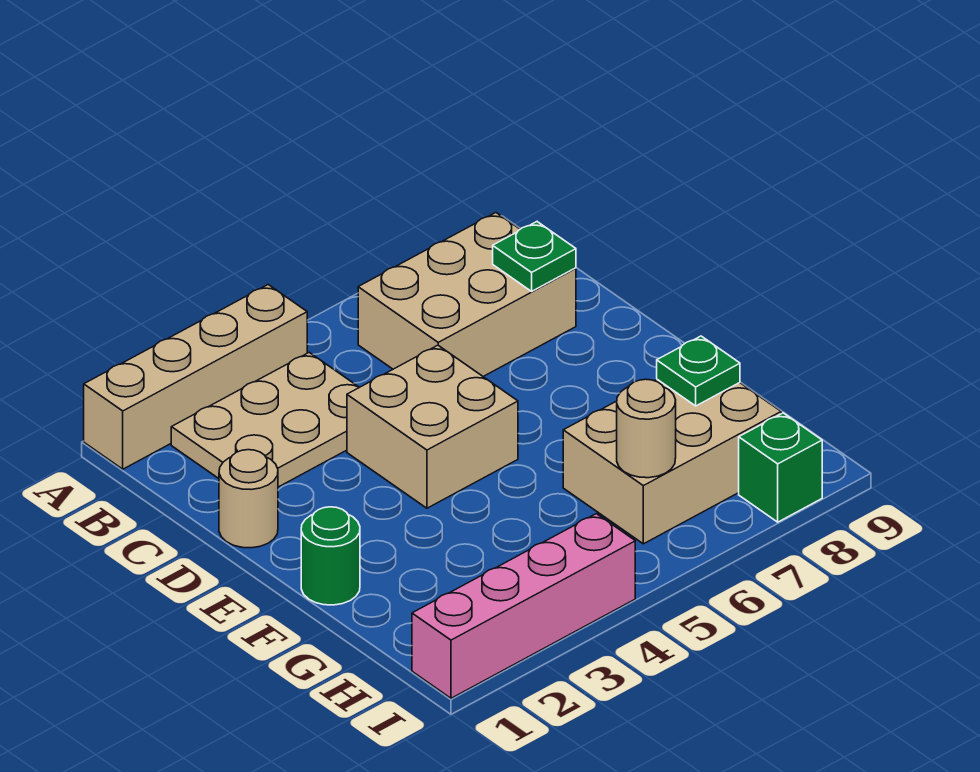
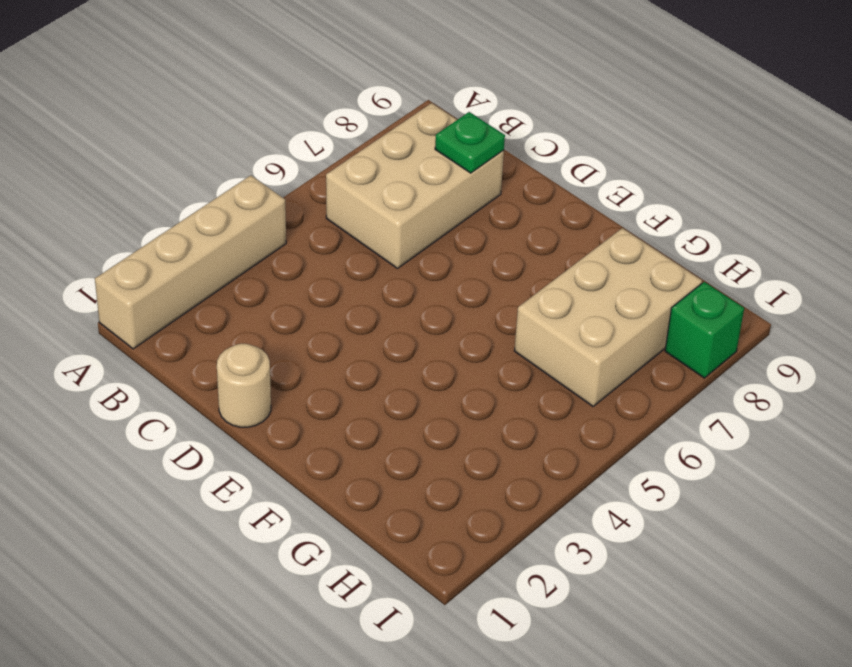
none -> tan 2x3 plate [171,352,359,487]
none -> tan 2x2 brick [347,345,518,508]
none -> green 1x1 round brick [301,507,360,605]

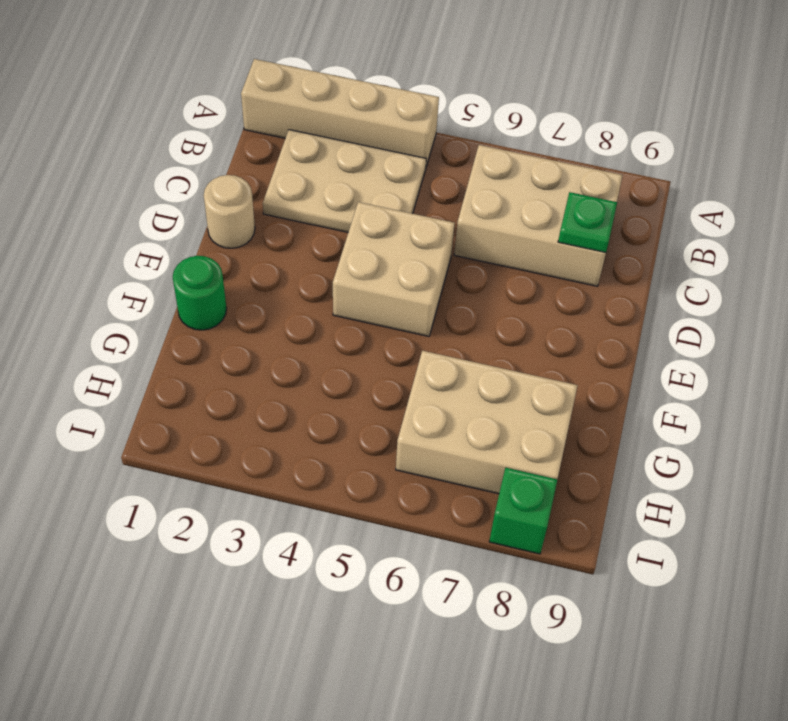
none -> pink 1x4 brick [412,514,635,698]
none -> green 1x1 plate [657,336,740,406]
none -> tan 1x1 round brick [617,379,676,478]

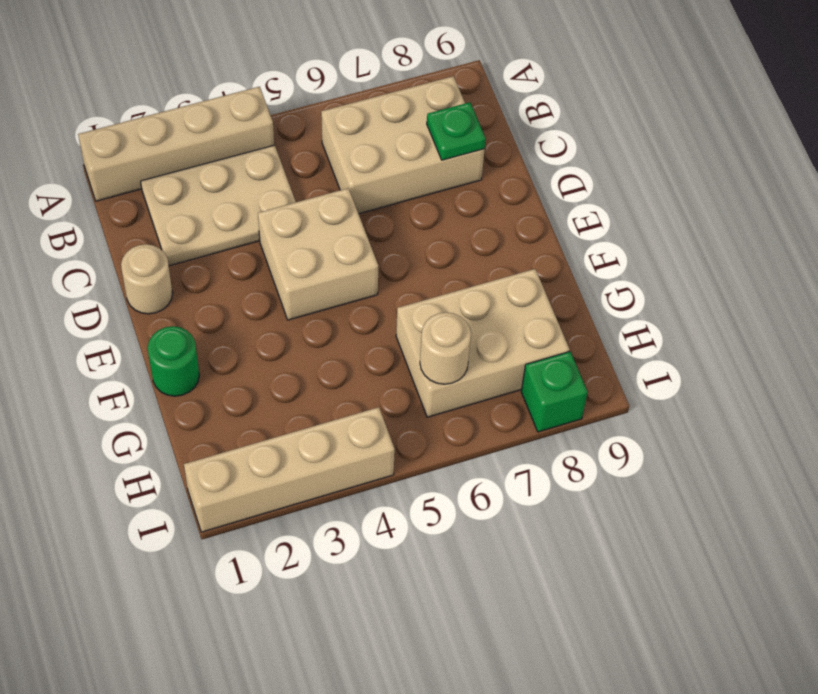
tan 1x4 brick [184,407,395,532] -> pink 1x4 brick [412,514,635,698]
none -> green 1x1 plate [657,336,740,406]

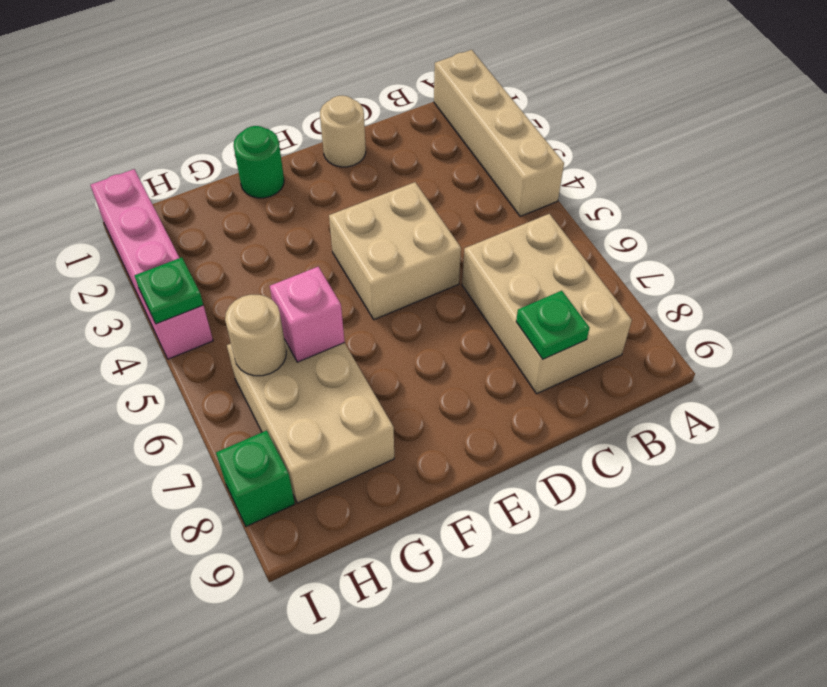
pink 1x1 brick [270,267,345,362] -> none
green 1x1 plate [135,257,203,324] -> green 1x1 plate moved to [657,336,740,406]
none -> tan 2x3 plate [171,352,359,487]

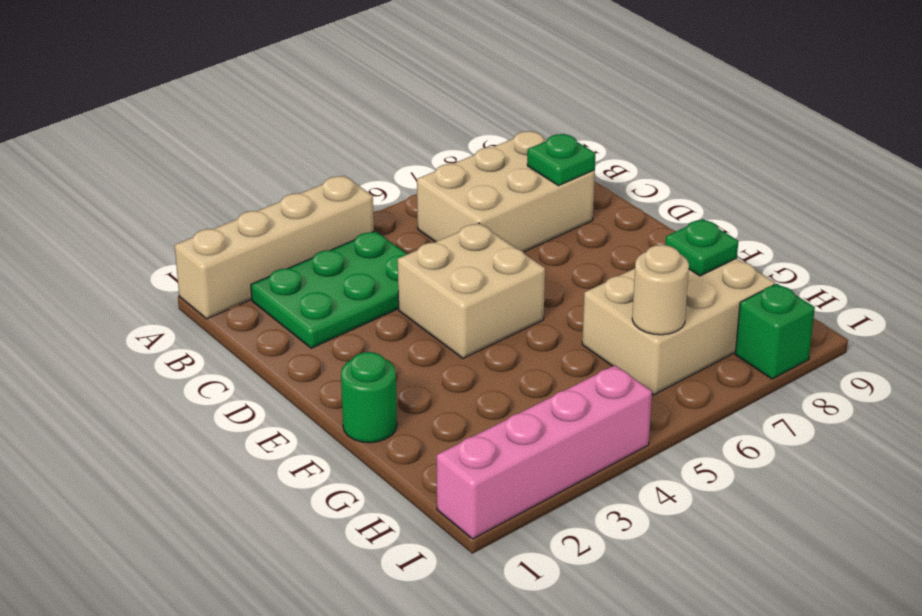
green 2x3 plate [251,231,407,348] -> tan 2x3 plate [171,352,359,487]
none -> tan 1x1 round brick [219,450,278,548]

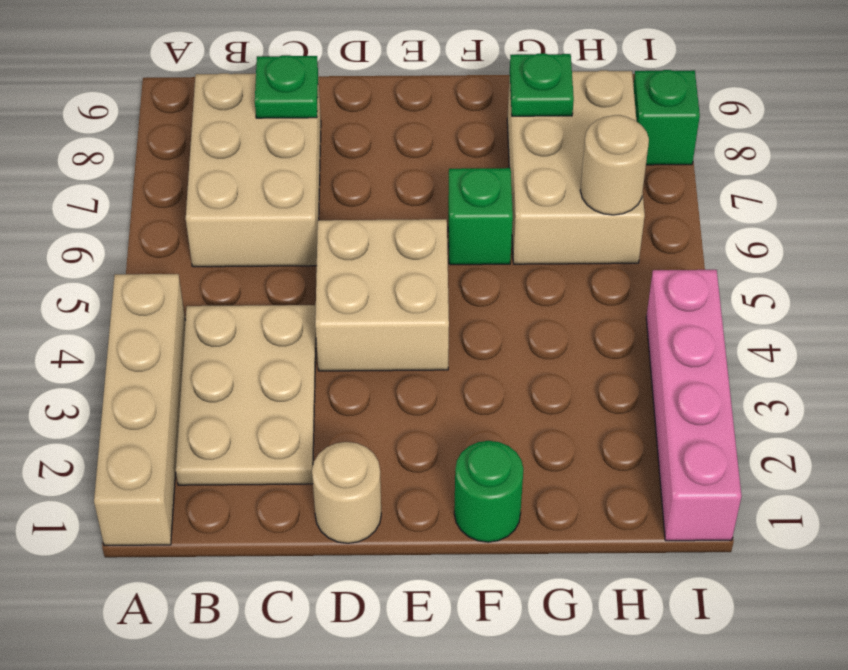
green 1x1 brick [448,168,513,265] -> none

